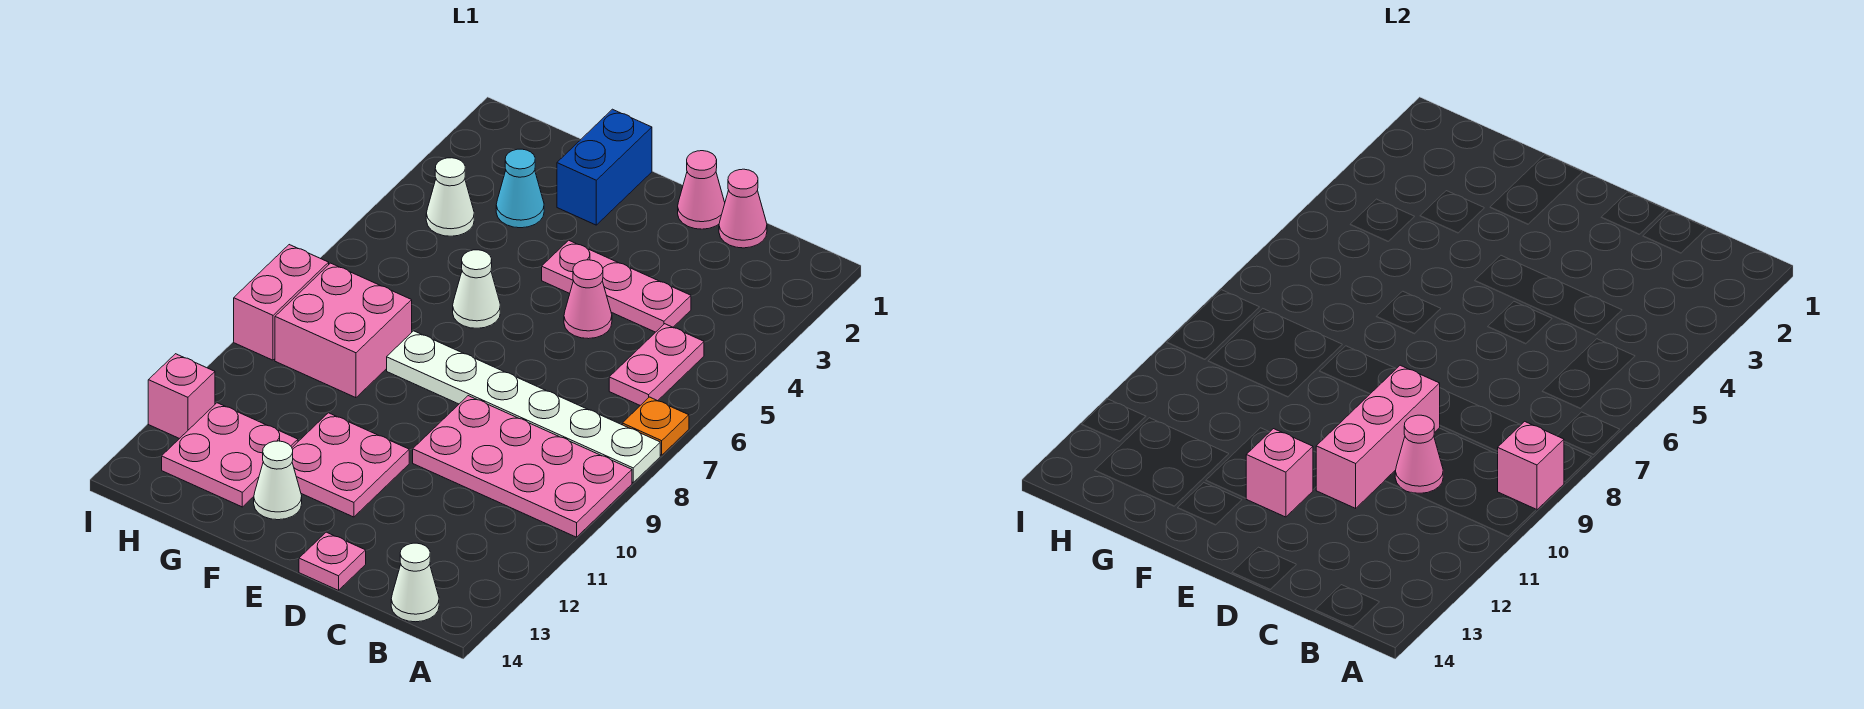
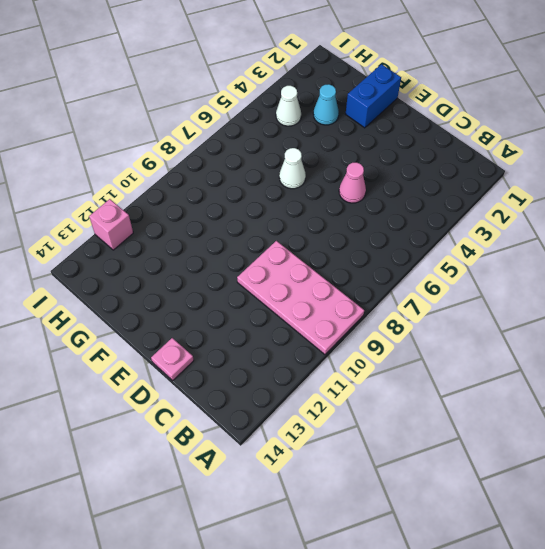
none -> orange 1x1 plate [622,397,689,455]
none -> white 1x6 plate [387,331,660,482]
none -> pink 1x2 plate [609,324,704,405]

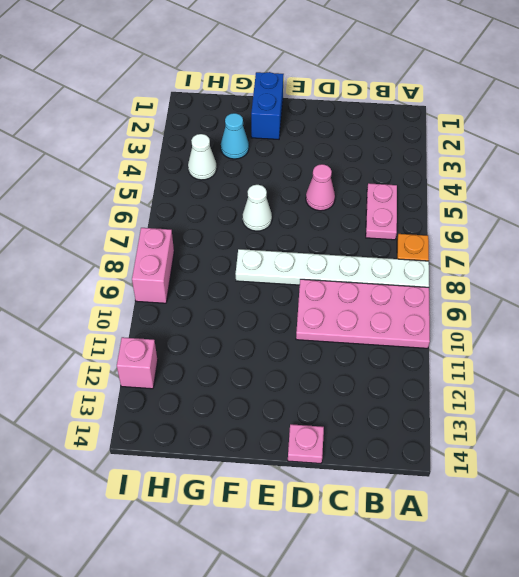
none -> white 1x1 cone [391,543,439,622]
none -> pink 1x1 cone [719,169,767,248]
none -> pink 1x3 plate [542,240,691,332]

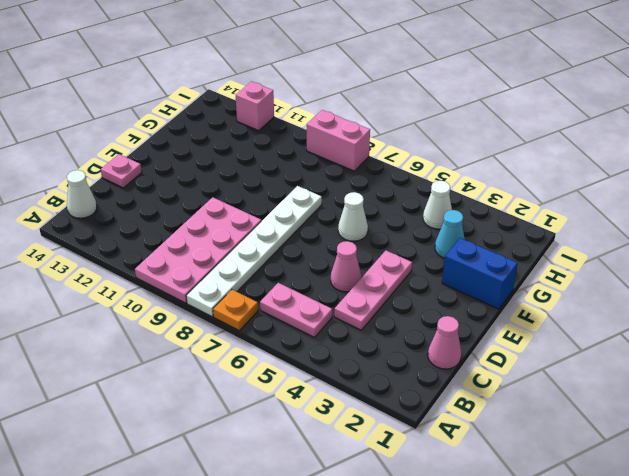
none -> pink 1x1 cone [678,151,725,229]
none -> pink 2x2 plate [292,413,409,517]
none -> white 1x1 cone [254,441,302,520]

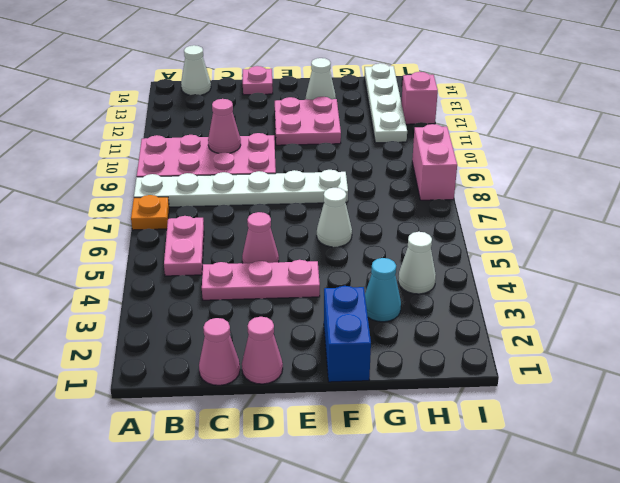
white 1x4 plate [364,63,407,143] -> pink 2x2 plate [162,403,298,507]
none -> pink 2x2 brick [275,263,412,398]
none -> pink 1x1 brick [1498,421,1564,510]
none -> pink 1x3 brick [1316,365,1440,508]

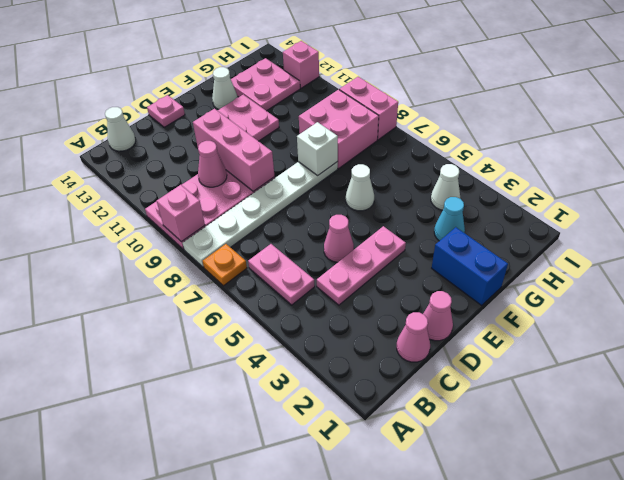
white 1x1 brick [297,122,338,175] -> none
none -> pink 1x1 brick [1246,429,1313,517]

